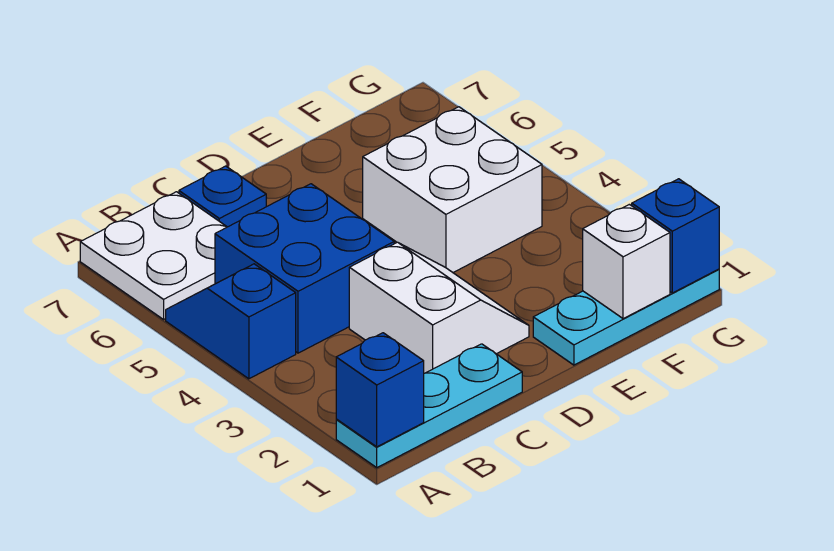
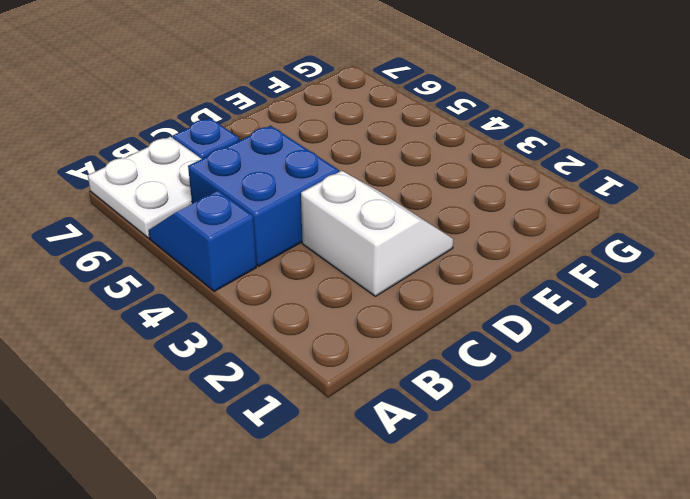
none -> cyan 1x3 plate [336,344,522,468]
none -> cyan 1x3 plate [533,269,719,365]

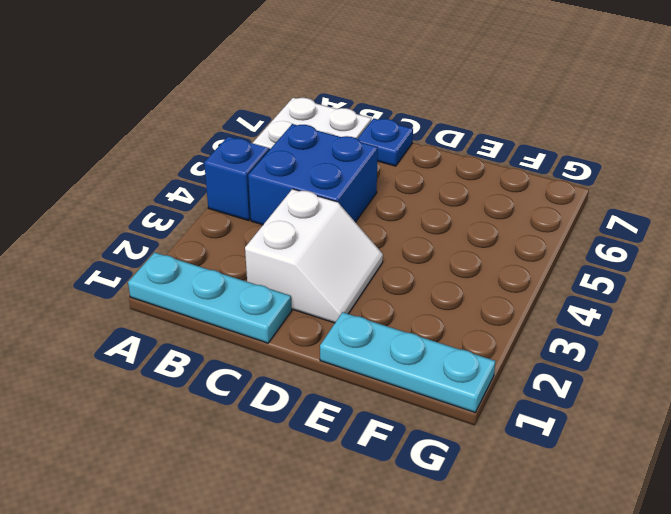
none -> white 2x2 brick [363,107,542,272]
none -> blue 1x1 brick [336,333,424,447]

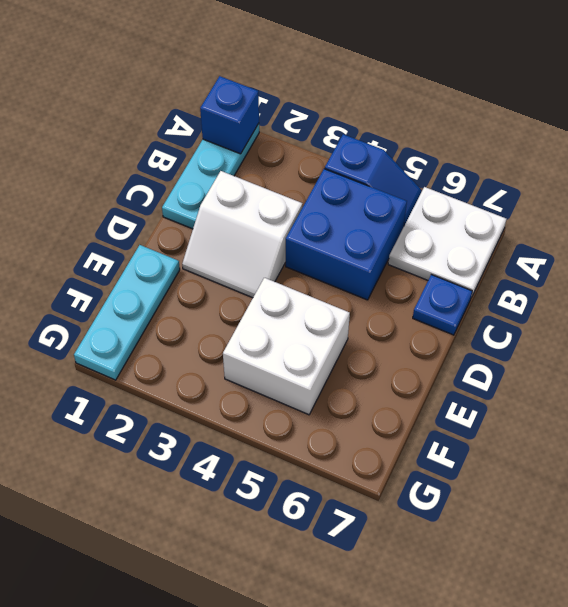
none -> white 1x1 brick [583,204,670,319]
none -> blue 1x1 brick [632,179,719,293]

